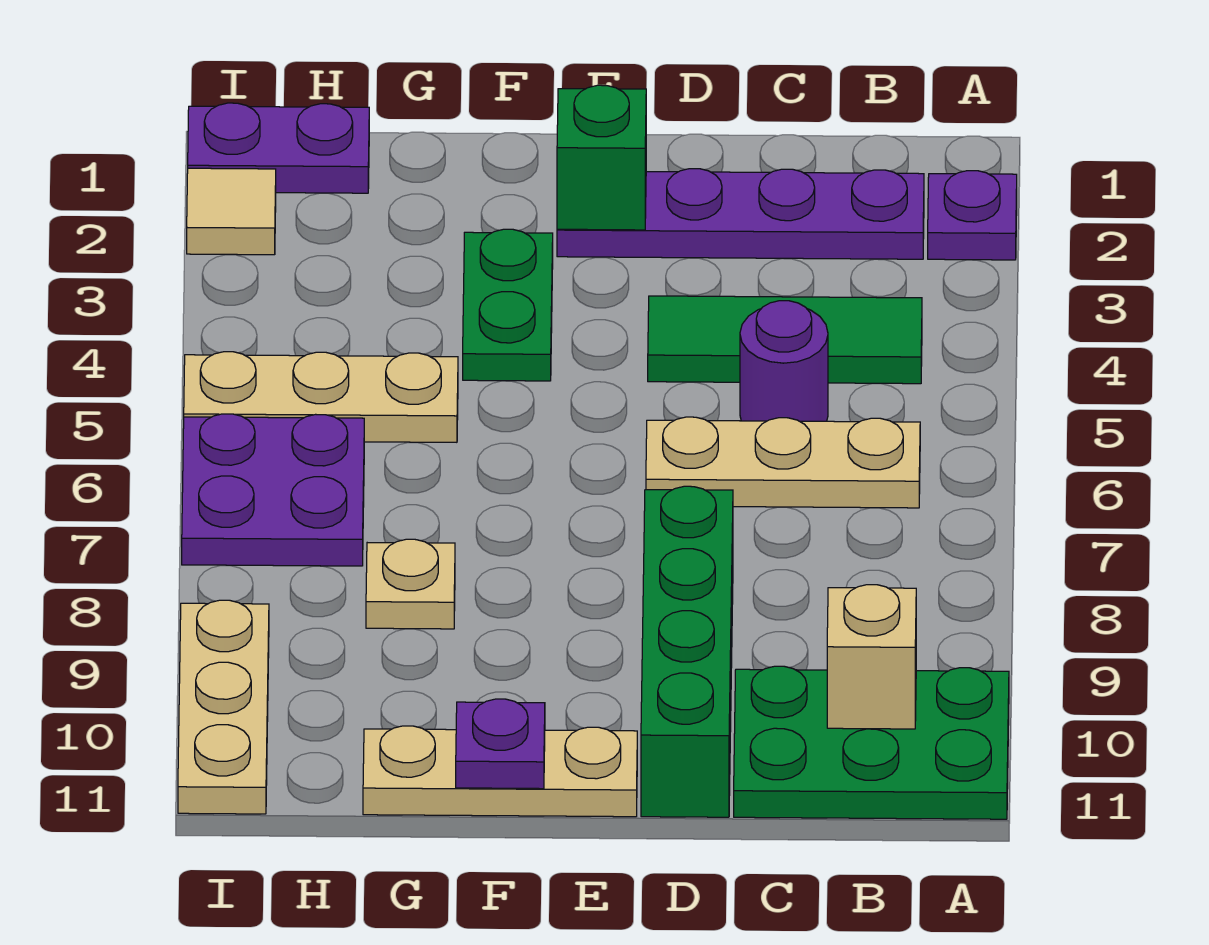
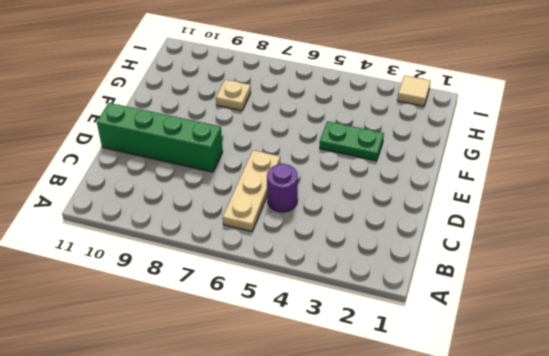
none -> purple 1x1 plate [928,171,1017,260]
none -> green 2x3 plate [734,666,1009,819]
none -> purple 1x4 plate [557,169,924,259]

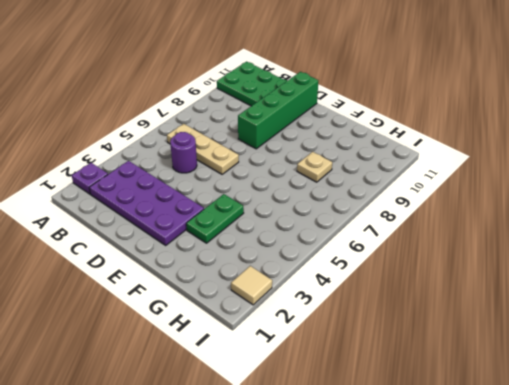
purple 2x4 plate [89,161,204,245] -> purple 1x4 plate [557,169,924,259]
none -> green 1x3 tile [648,296,922,384]
none -> tan 1x3 plate [363,726,637,817]
none -> tan 1x3 plate [184,352,458,442]

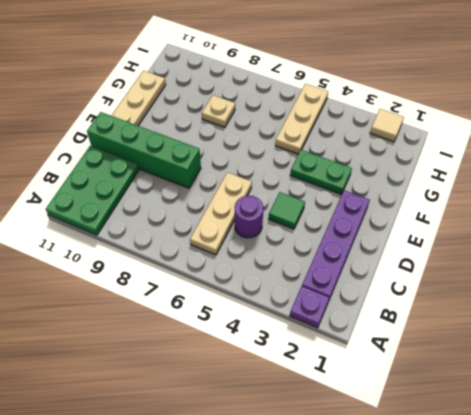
green 1x1 tile [268,192,305,229] -> green 1x3 tile [648,296,922,384]
none -> purple 1x2 plate [188,103,369,193]
none -> purple 2x2 plate [182,414,364,566]
none -> tan 1x3 plate [178,600,269,814]

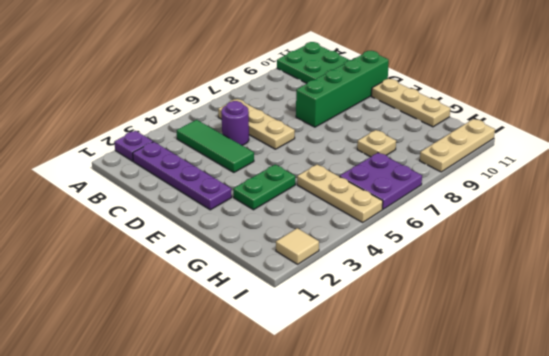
none -> purple 1x2 plate [188,103,369,193]
none -> tan 1x1 brick [827,585,916,729]
none -> green 1x1 brick [557,85,646,230]

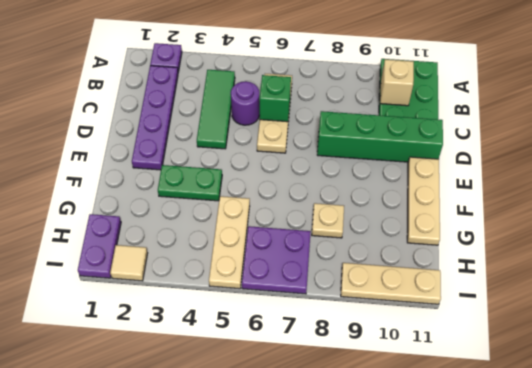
green 1x1 brick [260,75,291,122] -> green 1x1 brick moved to [557,85,646,230]
none -> purple 1x1 plate [456,699,545,789]

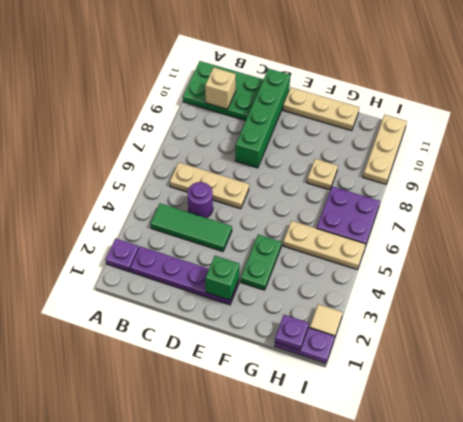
purple 1x1 plate [275,315,309,350] -> purple 1x1 plate moved to [456,699,545,789]

